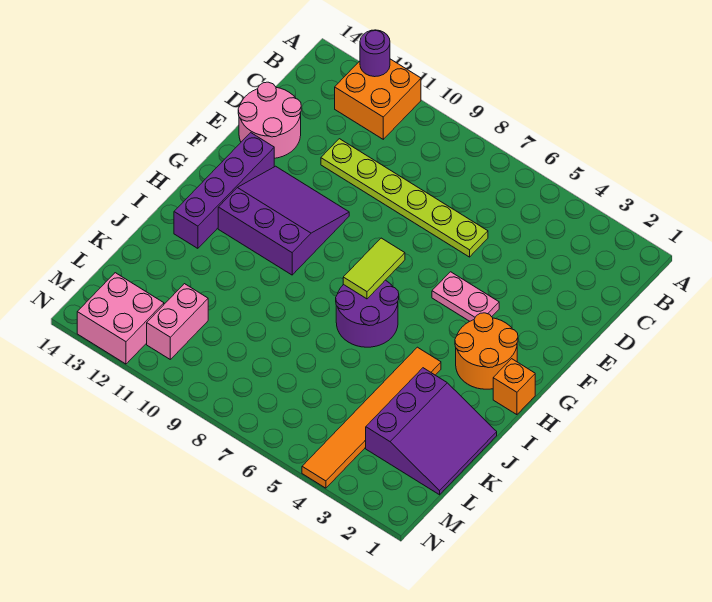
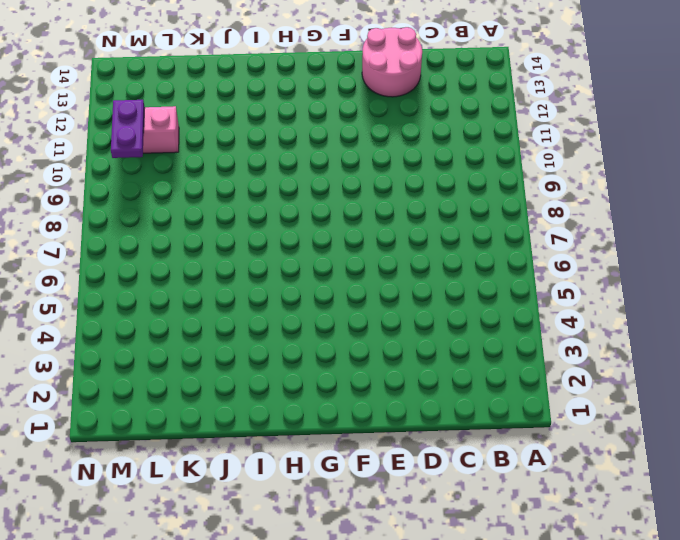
purple 1x2 plate [111,100,145,158] -> none
none -> orange 2x2 brick [335,59,421,139]
none -> lime 1x6 plate [321,139,488,257]
none -> pink 1x2 plate [432,272,499,321]

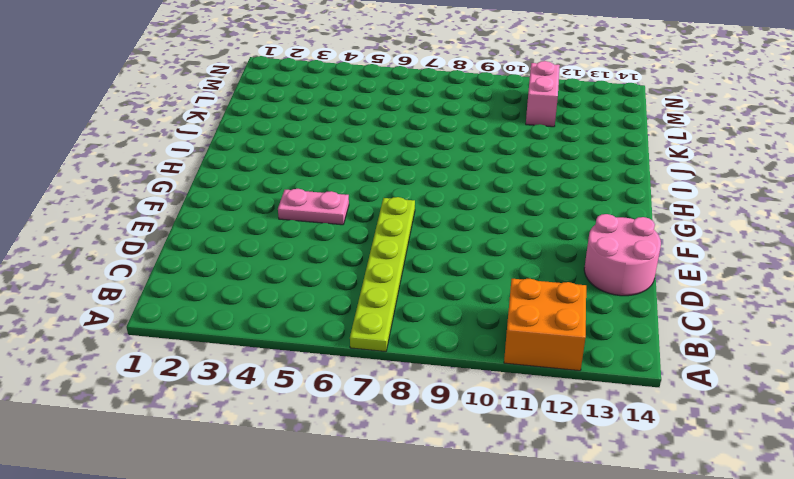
lime 1x6 plate [350,197,415,352] -> lime 1x6 plate turned to [321,139,488,257]
none -> purple 3x3 slope [218,166,349,275]
none -> purple 1x4 brick [174,133,274,248]
none -> orange 2x2 round brick [455,313,518,389]

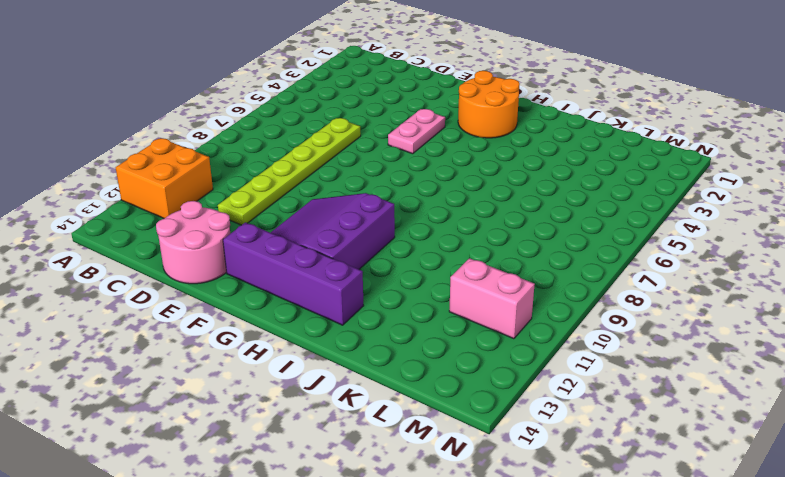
none -> orange 1x1 brick [493,359,535,415]
none -> purple 2x2 round brick [336,280,399,347]
none -> orange 1x6 tile [302,347,441,488]

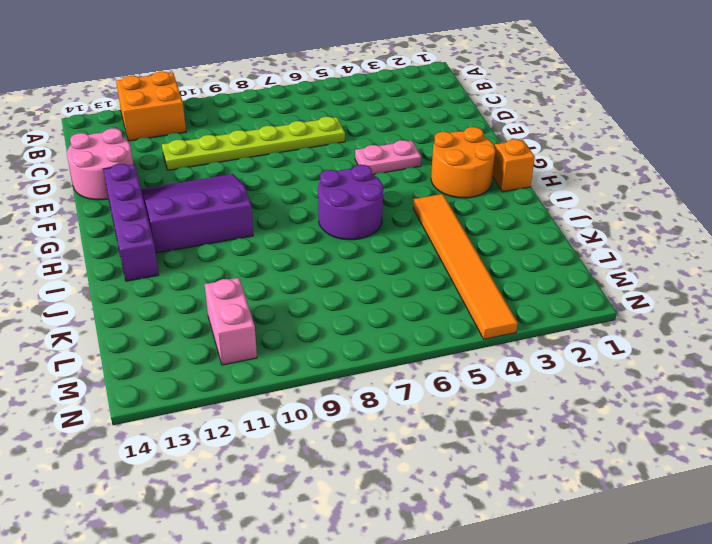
none -> purple 3x3 slope [366,368,497,495]
none -> pink 2x2 brick [77,273,164,364]
none -> purple 1x1 round brick [360,30,390,77]

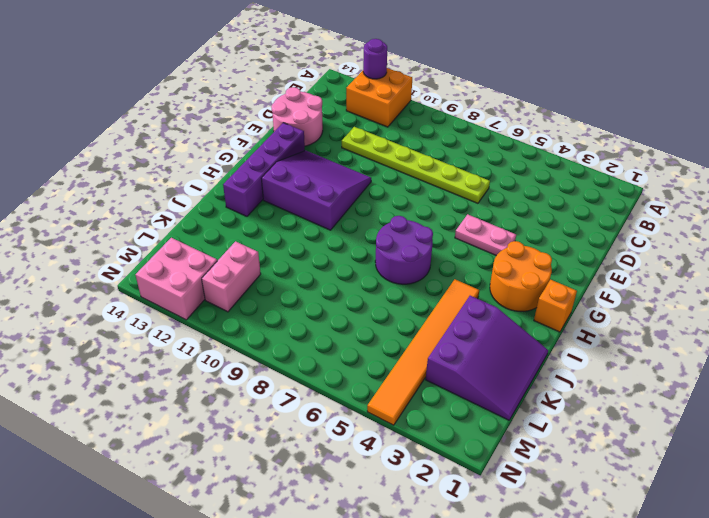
none -> lime 1x2 tile [343,238,405,299]

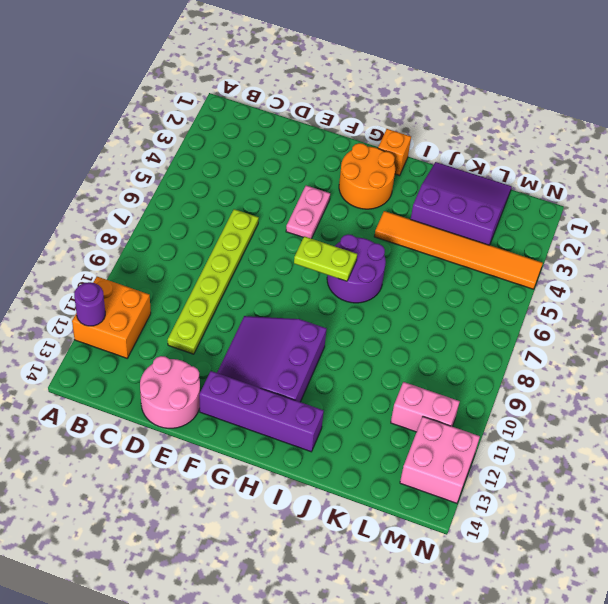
lime 1x2 plate [294,236,357,281] -> lime 1x2 tile [343,238,405,299]

